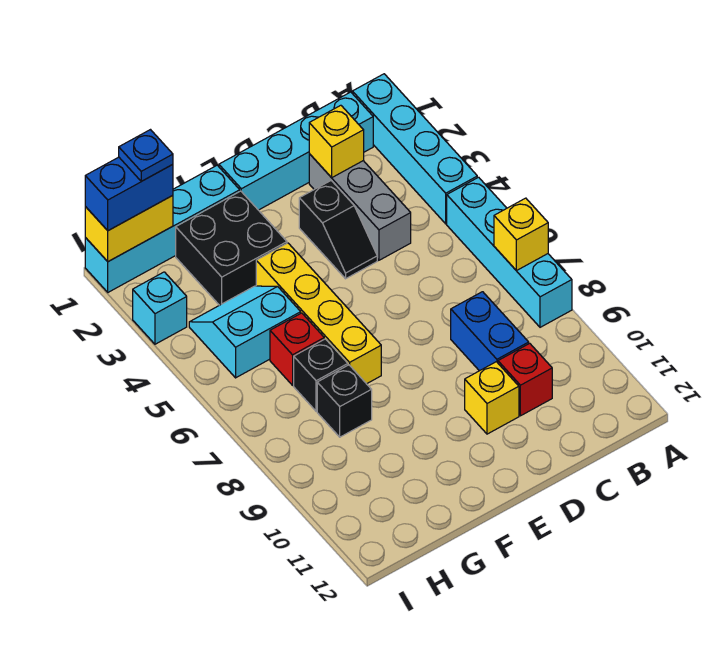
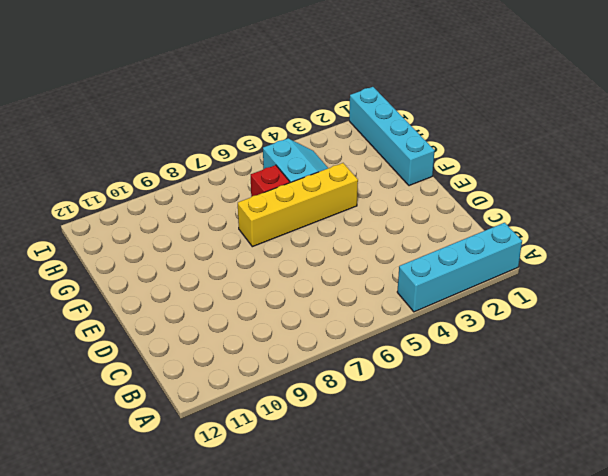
none -> cyan 1x4 brick [447,177,572,327]
none -> cyan 1x4 brick [219,92,373,210]
none -> grey 1x3 brick [309,154,411,260]

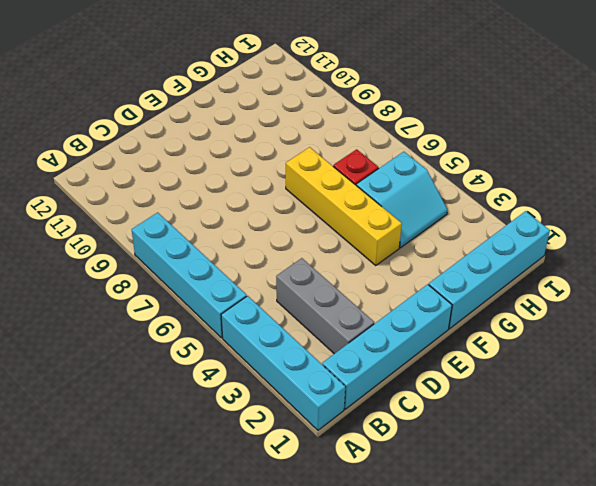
none -> blue 1x2 brick [451,292,529,371]
none -> red 1x1 brick [498,343,552,416]
none -> black 1x2 slope [299,181,377,279]

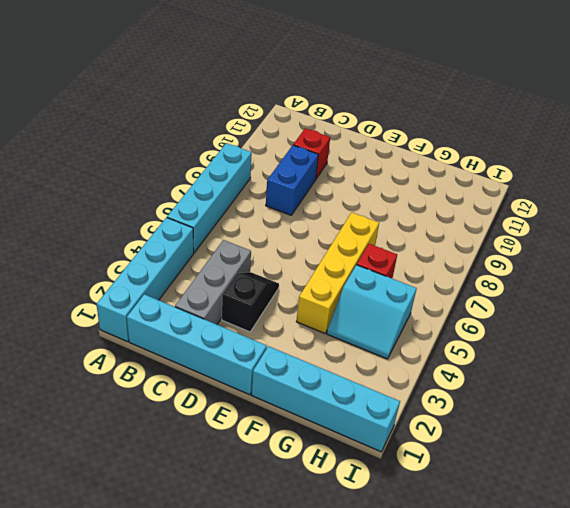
none -> yellow 1x1 brick [465,362,519,434]
none -> black 2x2 brick [176,191,287,305]
none -> black 1x1 brick [294,339,348,411]

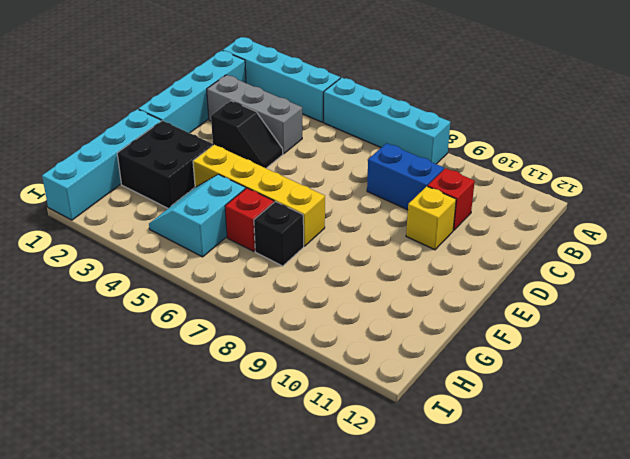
none -> black 1x1 brick [317,365,372,437]
none -> cyan 1x1 brick [133,272,187,344]
none -> yellow 1x1 brick [494,198,548,271]

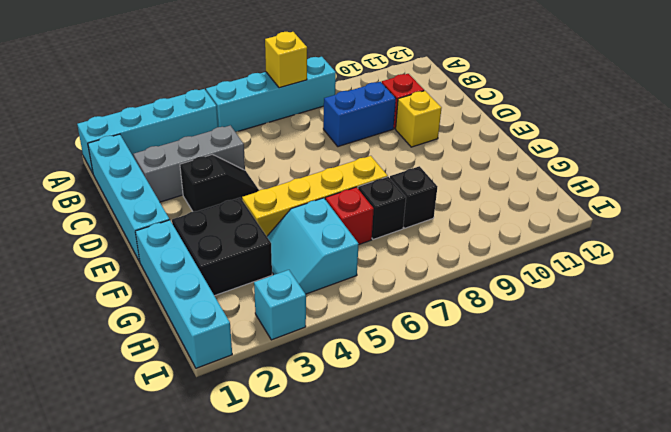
none -> yellow 1x1 brick [309,105,364,178]
none -> yellow 1x2 brick [85,195,173,262]
none -> blue 1x2 brick [85,157,173,231]

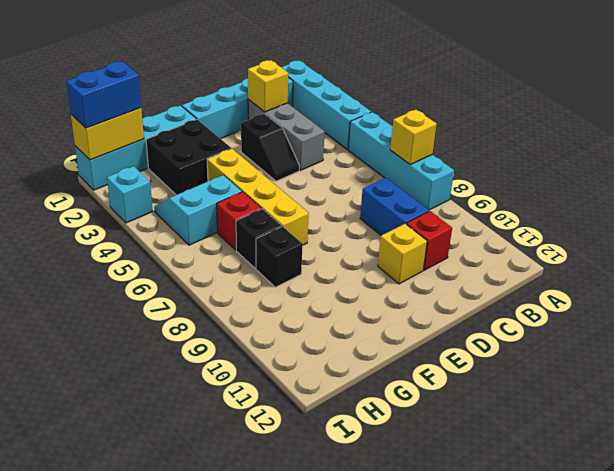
none -> blue 1x1 plate [119,130,173,181]

